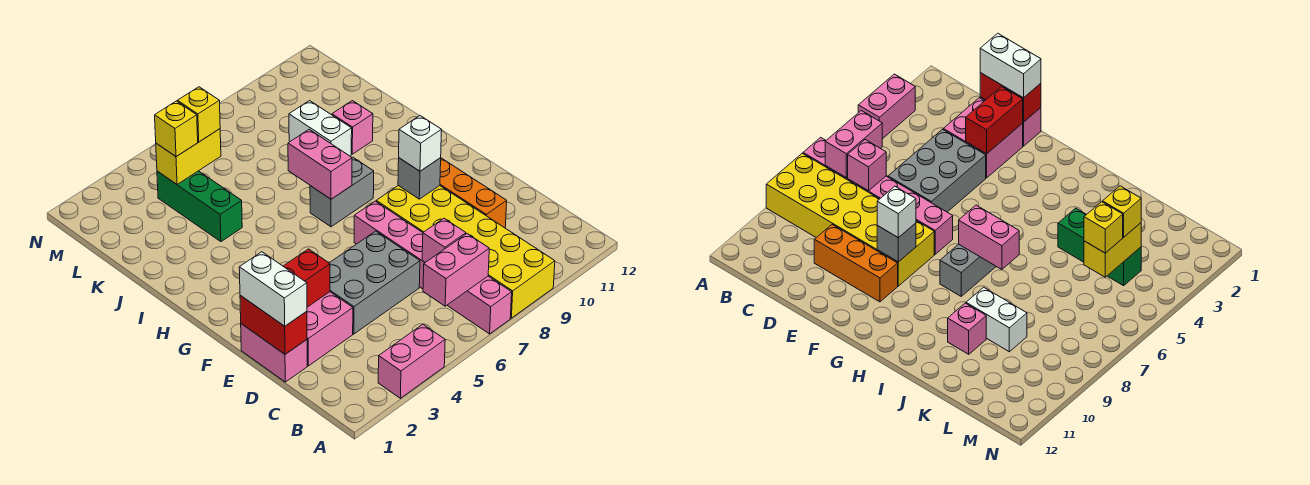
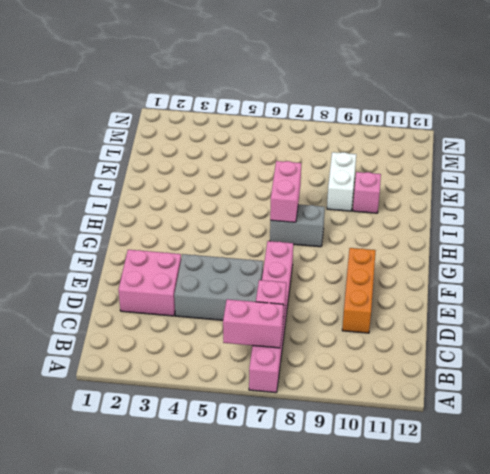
none -> pink 1x2 brick [378,324,445,398]
none -> yellow 2x6 brick [376,186,555,318]
none -> pink 1x2 brick [241,324,307,382]

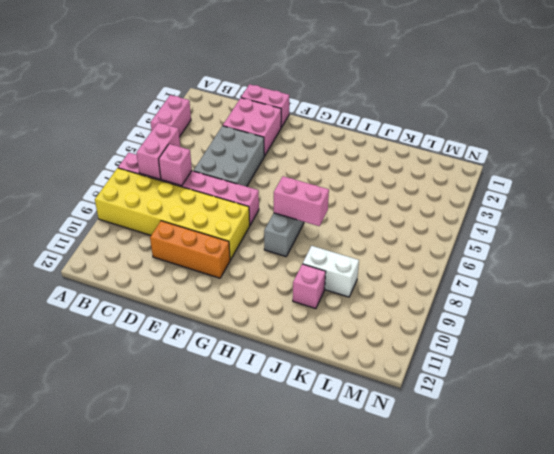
none -> green 1x3 brick [157,171,242,242]
none -> red 1x2 brick [240,295,307,354]
none -> red 1x2 brick [283,249,330,307]

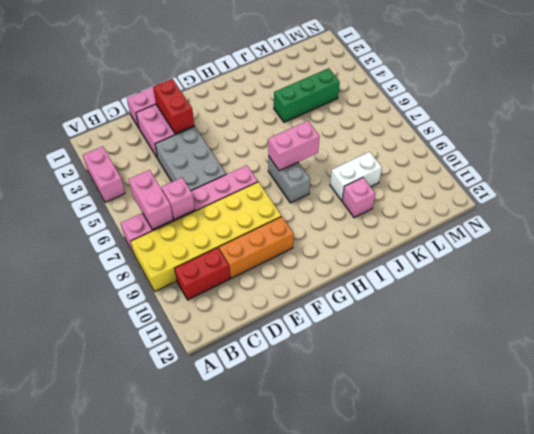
red 1x2 brick [174,247,230,300] -> red 1x2 brick moved to [240,295,307,354]
none -> grey 1x1 brick [398,158,441,199]
none -> yellow 1x2 brick [156,129,221,184]
none -> white 1x2 brick [239,252,307,326]

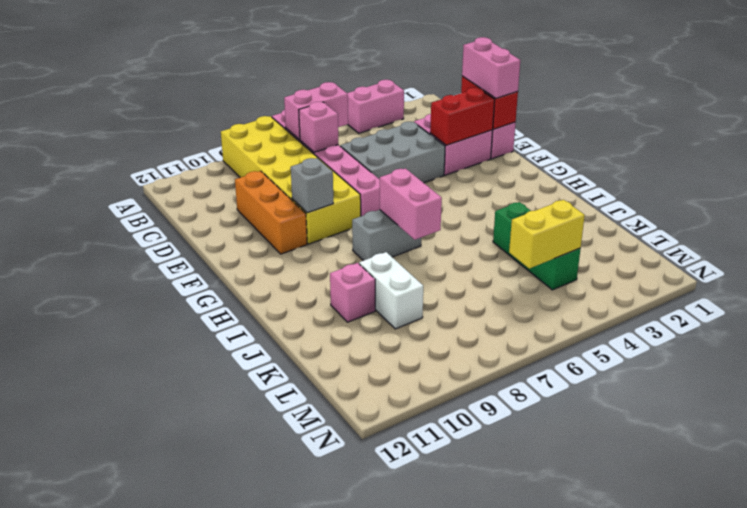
pink 1x2 brick [462,37,520,98] -> white 1x2 brick [239,252,307,326]
none -> white 1x1 brick [399,116,442,171]
none -> yellow 1x1 brick [155,101,198,157]
none -> yellow 1x1 brick [177,87,220,142]

